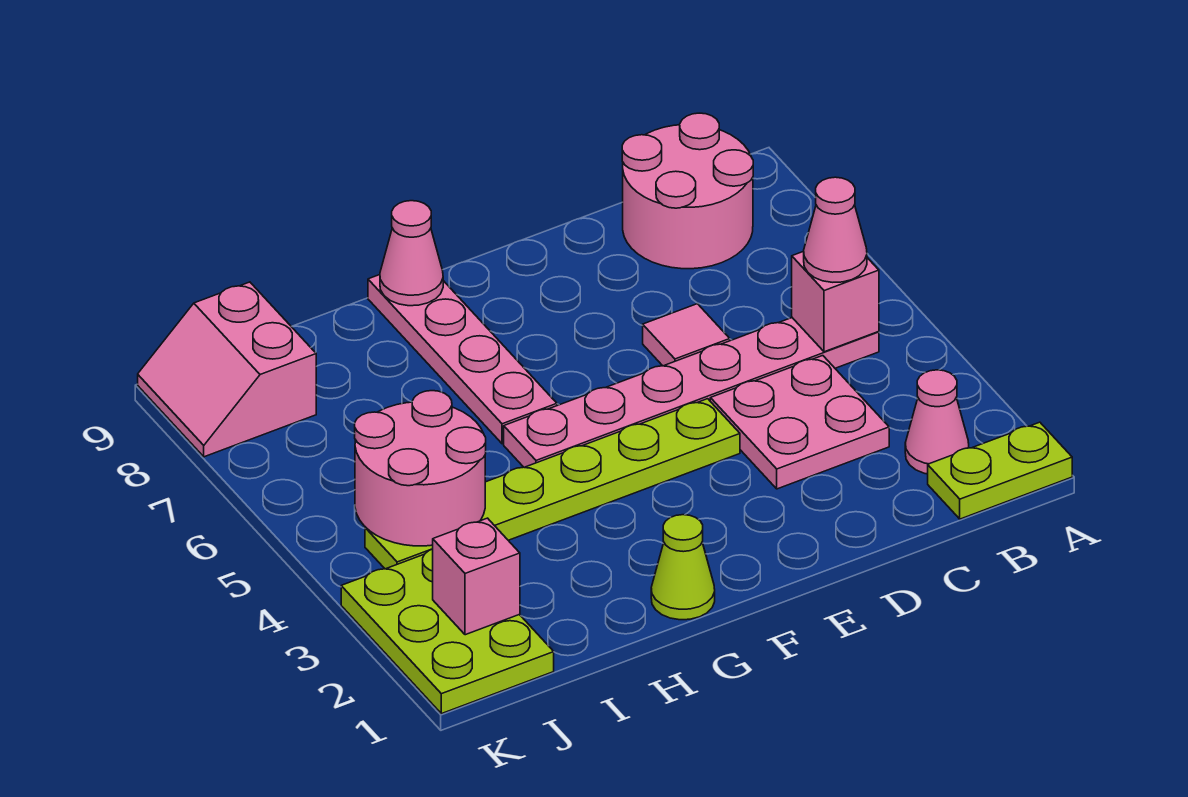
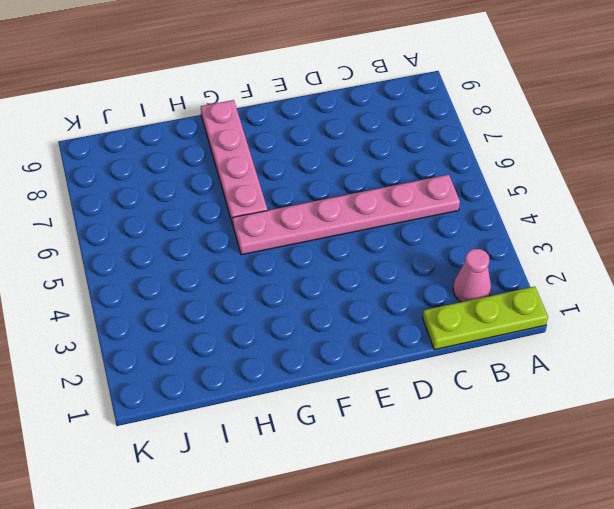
lime 1x3 plate [423,286,548,350] -> lime 1x2 plate [928,422,1072,519]
none -> pink 2x2 round brick [622,113,753,269]
none -> pink 2x2 plate [710,356,889,489]
none -> pink 1x1 tile [643,304,730,366]

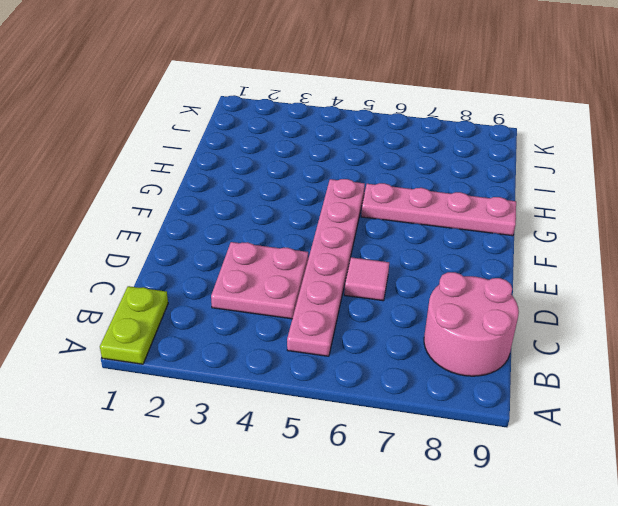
none -> pink 1x1 cone [905,370,969,474]
none -> lime 1x6 plate [365,399,740,569]
none -> lime 1x1 cone [651,515,715,620]

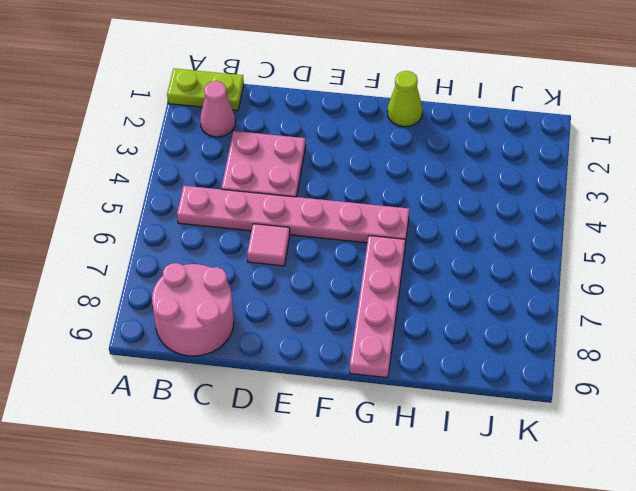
none -> lime 1x6 plate [365,399,740,569]
none -> lime 2x3 plate [341,549,554,714]
none -> pink 2x2 slope [138,282,316,457]

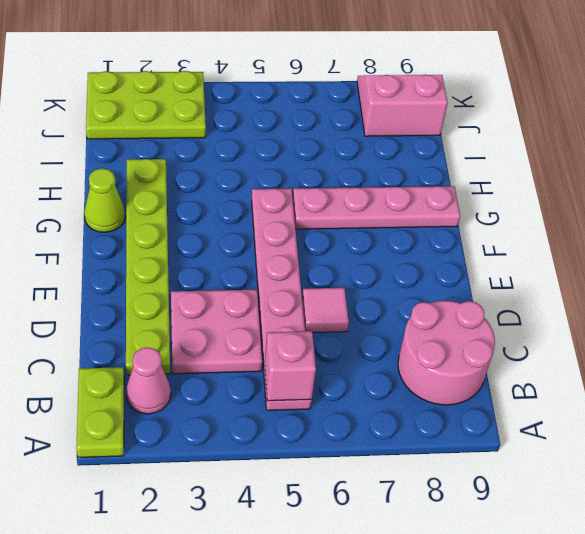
lime 1x6 plate [126,159,170,375] -> lime 1x6 plate moved to [365,399,740,569]
none -> pink 1x1 cone [380,201,443,306]
none -> pink 2x2 round brick [355,391,486,546]
none -> pink 1x1 brick [433,518,520,635]

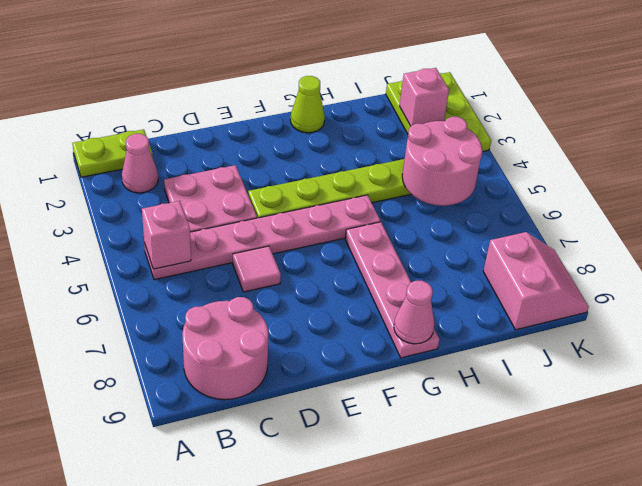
none -> pink 1x1 cone [804,177,867,282]

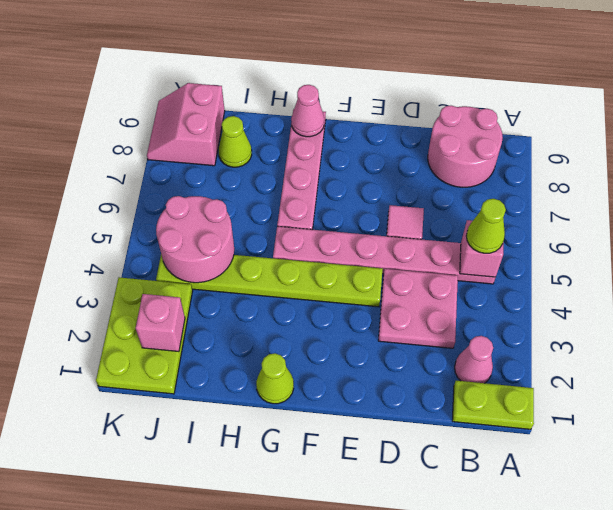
lime 1x1 cone [466,199,506,253] -> pink 1x1 cone [804,177,867,282]
lime 1x1 cone [218,116,252,167] -> none

